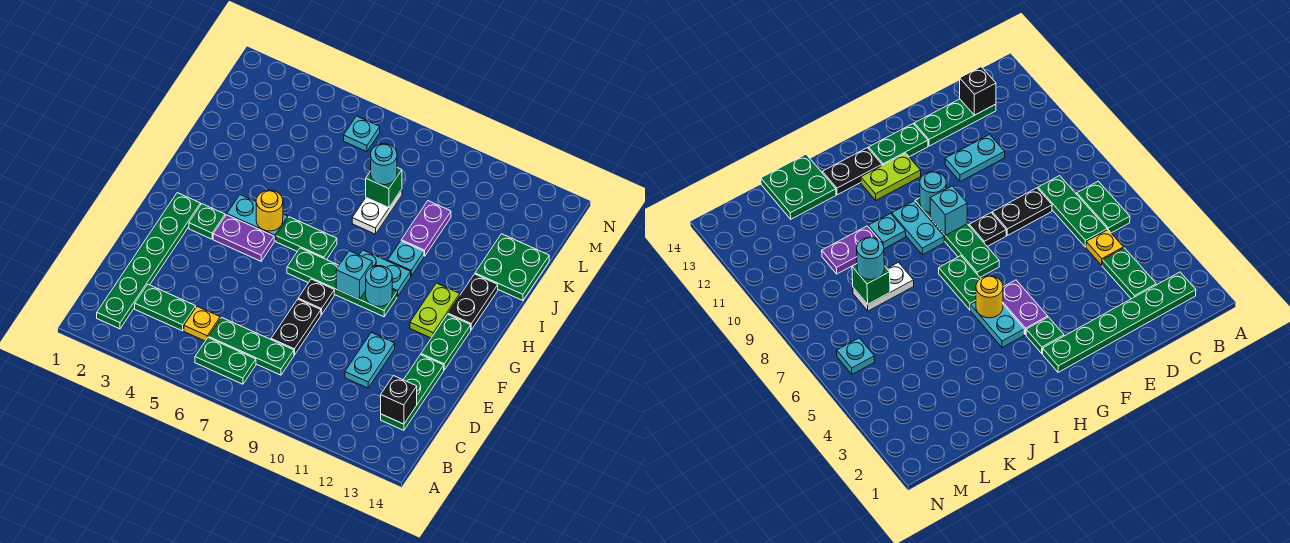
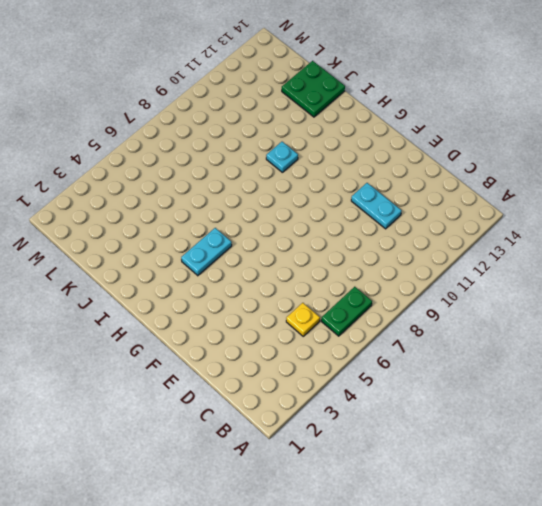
none -> green 1x6 plate [97,193,201,329]
none -> green 1x2 plate [135,284,196,331]
none -> green 1x3 plate [209,317,294,375]

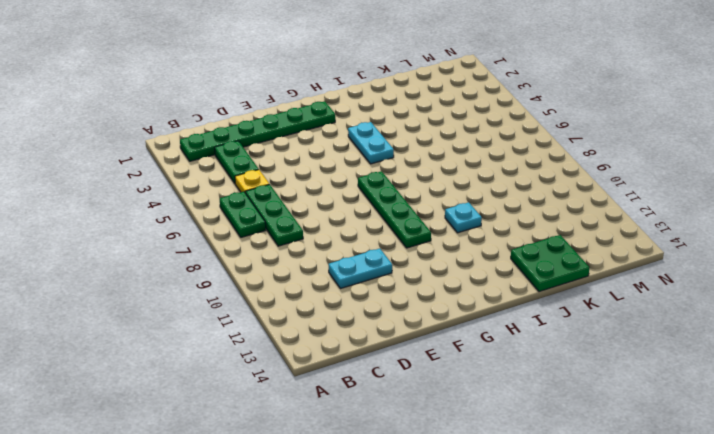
none -> green 1x3 plate [381,355,444,430]
none -> black 1x2 plate [271,299,321,355]
none -> black 1x1 plate [298,279,334,315]

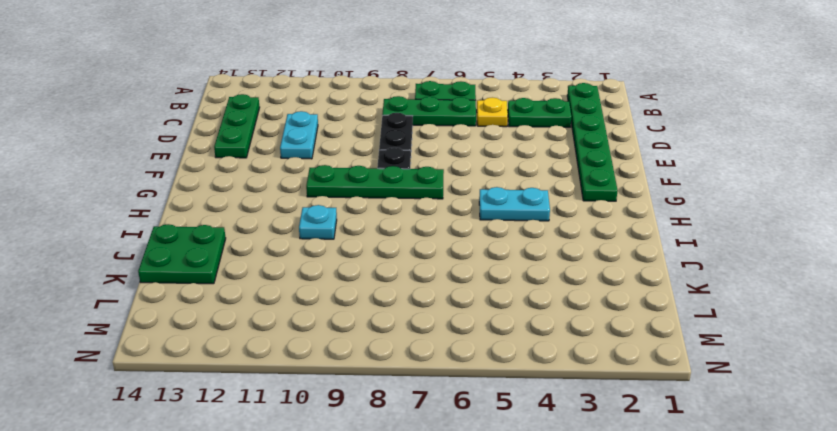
none -> green 1x2 plate [421,314,471,370]
none -> green 1x1 plate [189,204,225,239]
none -> purple 1x2 plate [213,215,274,261]

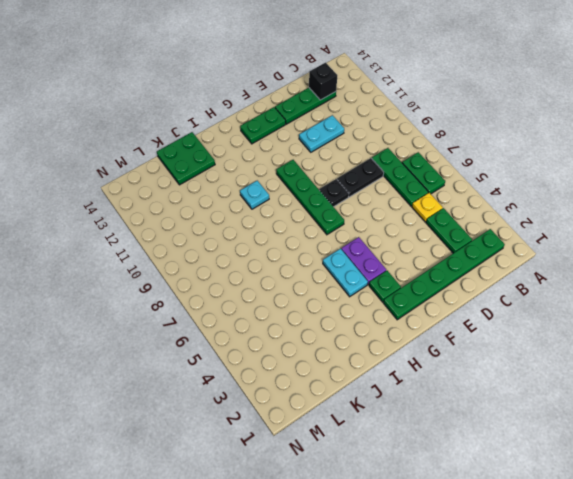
none -> lime 1x2 plate [410,283,460,338]
none -> green 1x2 plate [276,217,337,260]
none -> cyan 1x2 plate [359,250,411,297]

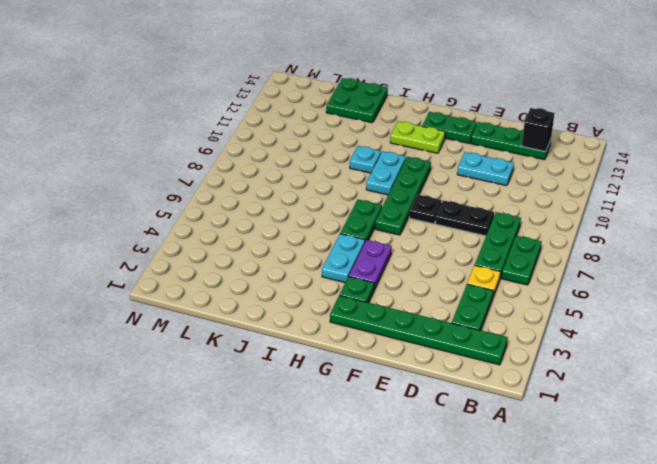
none -> black 1x2 plate [448,274,498,330]
none -> white 1x2 plate [352,189,402,234]
none -> purple 1x2 plate [401,201,451,256]

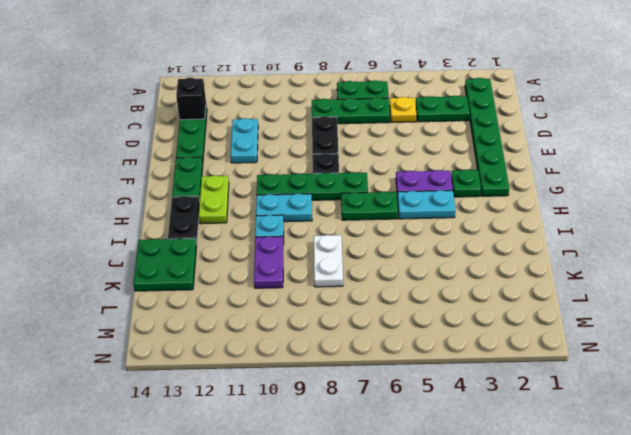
none -> cyan 1x1 plate [344,116,380,152]
none -> cyan 1x1 brick [336,251,372,299]
none -> cyan 1x1 round brick [366,266,392,306]

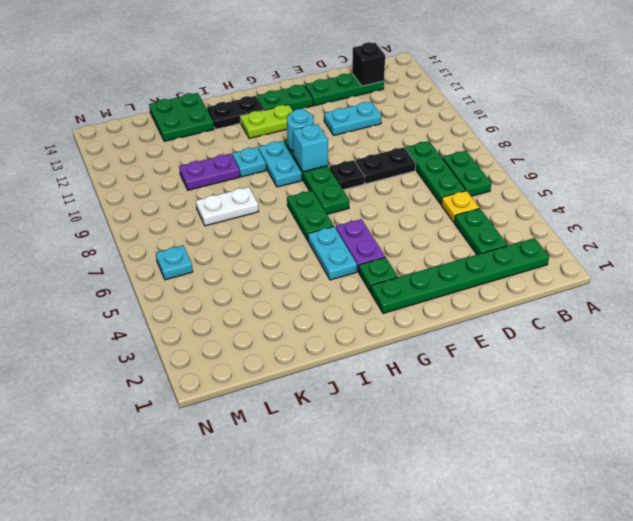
none -> yellow 1x1 round brick [256,190,283,231]
none -> green 1x1 brick [366,168,402,208]
none -> cyan 1x1 round brick [371,144,397,185]

